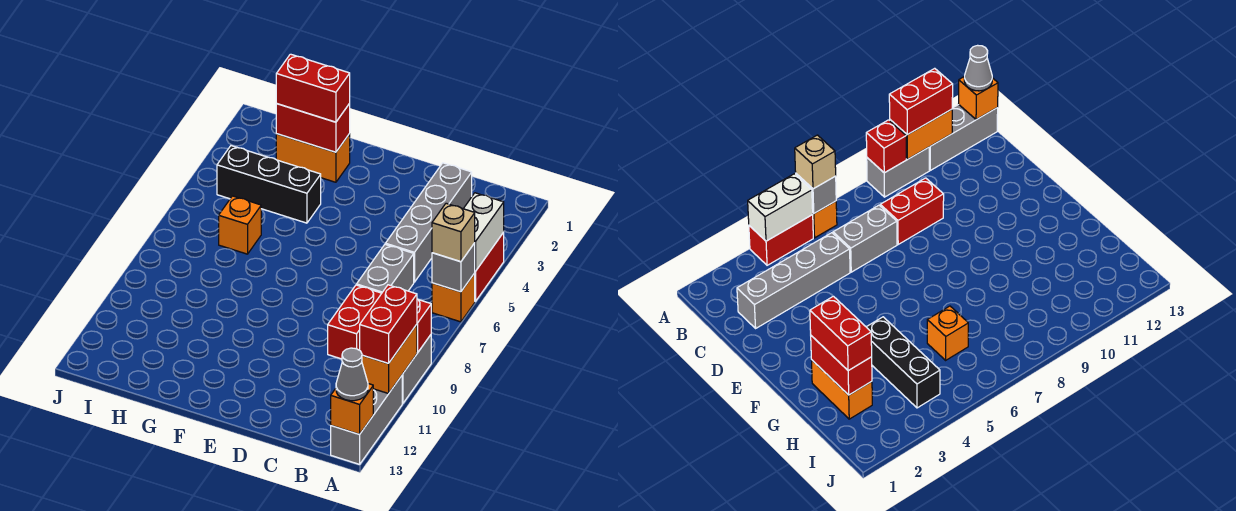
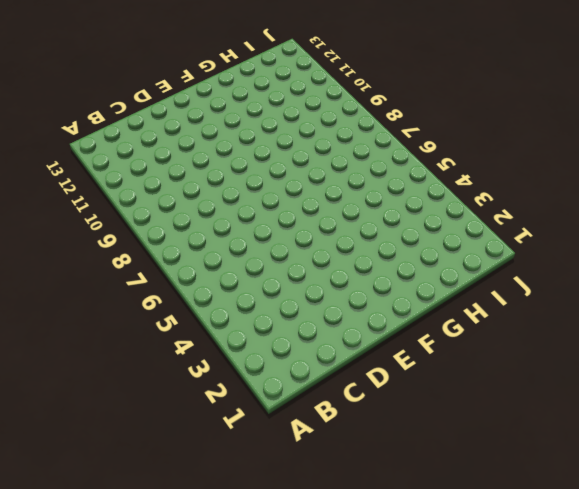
none -> red 1x2 brick [475,233,504,302]
none -> orange 1x1 brick [432,273,475,322]
none -> grey 1x2 brick [402,335,431,403]

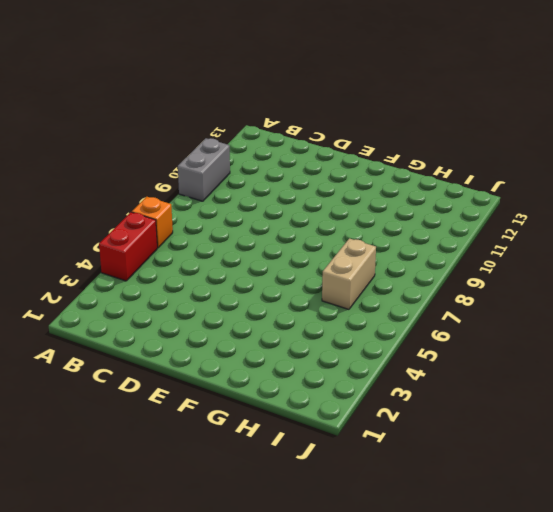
tan 1x2 brick [322,238,376,309] -> orange 1x1 brick [219,196,261,254]
none -> grey 1x3 brick [331,376,402,464]
none -> grey 1x4 brick [385,163,472,282]
none -> grey 1x2 brick [357,244,414,293]

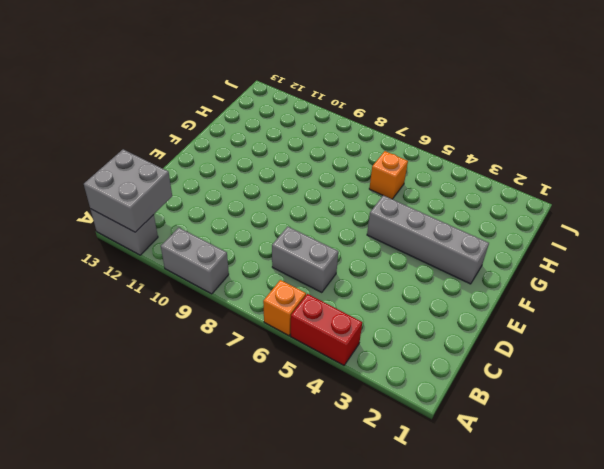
grey 1x2 brick [91,209,158,255] -> grey 1x3 brick [331,376,402,464]
grey 2x2 brick [84,149,172,232] -> orange 1x1 brick [331,384,373,434]
grey 1x4 brick [367,195,489,284] -> grey 1x4 brick moved to [385,163,472,282]
none -> red 1x2 brick [328,285,382,359]
none -> orange 1x2 brick [276,134,350,182]
none -> black 1x3 brick [217,146,321,223]

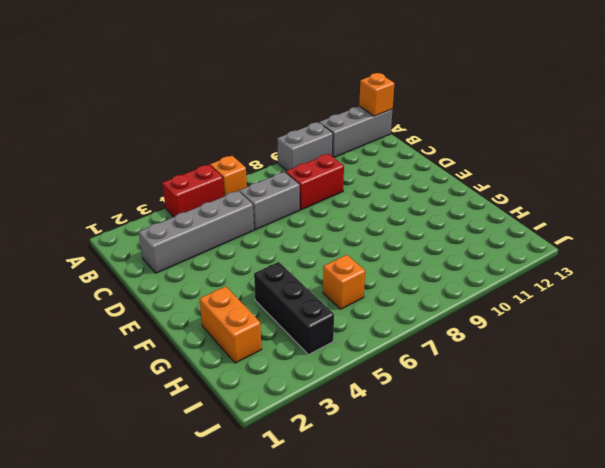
none -> white 1x2 brick [463,193,504,271]
none -> grey 1x1 brick [432,243,475,292]
none -> red 1x1 brick [417,299,431,353]

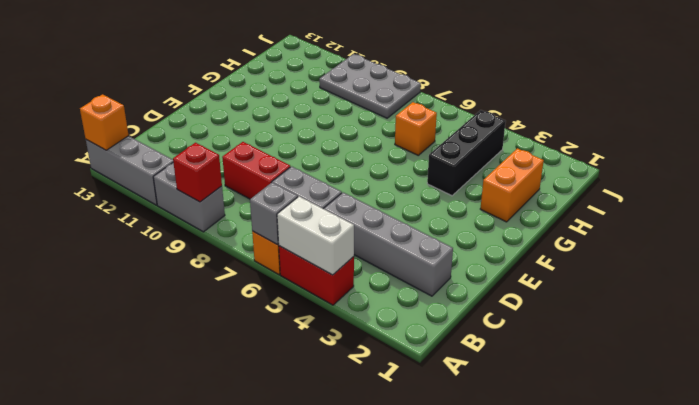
grey 2x3 plate [319,54,421,118] -> none
none -> orange 1x2 brick [362,324,417,394]
none -> red 1x2 brick [276,104,350,152]
none -> tan 1x1 brick [432,203,475,262]

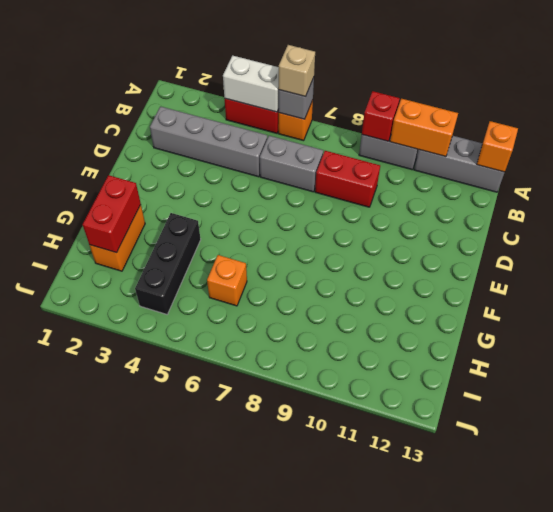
none -> red 1x2 brick [360,285,417,363]
none -> grey 1x1 cone [336,348,368,401]
none -> red 1x2 brick [276,54,350,122]

